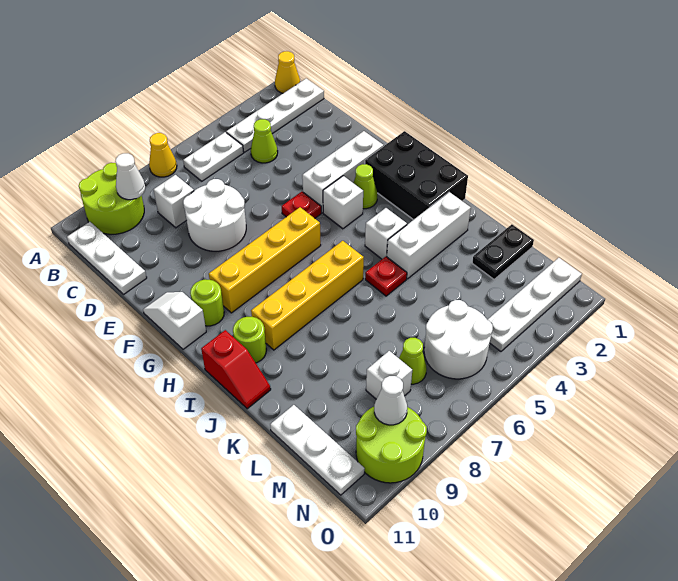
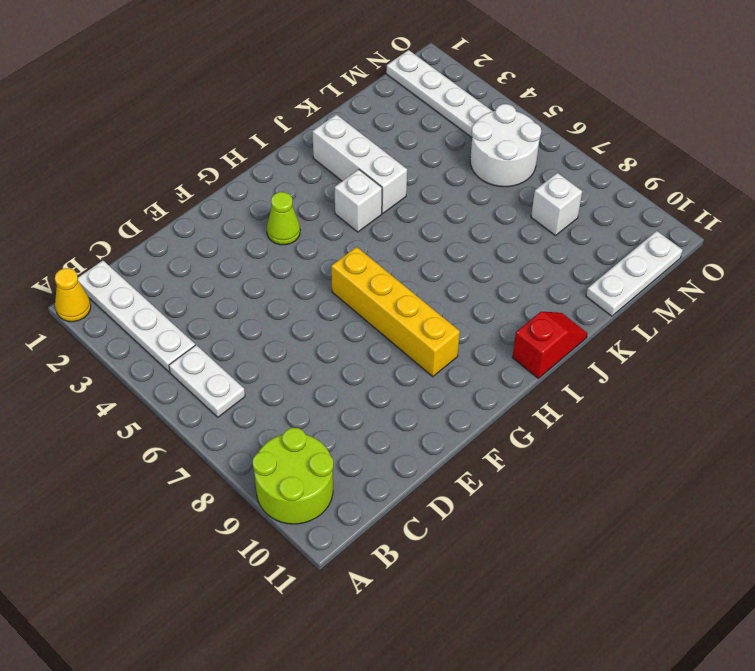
none -> yellow 1x1 cone [149,133,177,177]
none -> white 1x3 plate [67,222,147,294]
none -> lime 1x1 cone [251,119,278,163]
none -> white 1x1 brick [154,175,194,228]

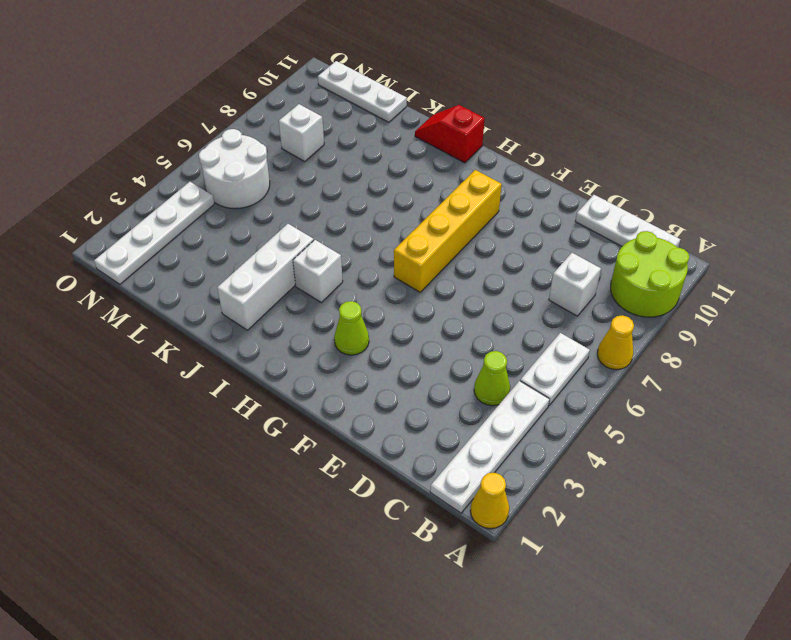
none -> white 2x2 round brick [183,179,246,251]
none -> white 1x3 brick [302,131,384,213]
none -> red 1x1 plate [282,192,321,218]
none -> white 1x2 slope [143,292,206,349]

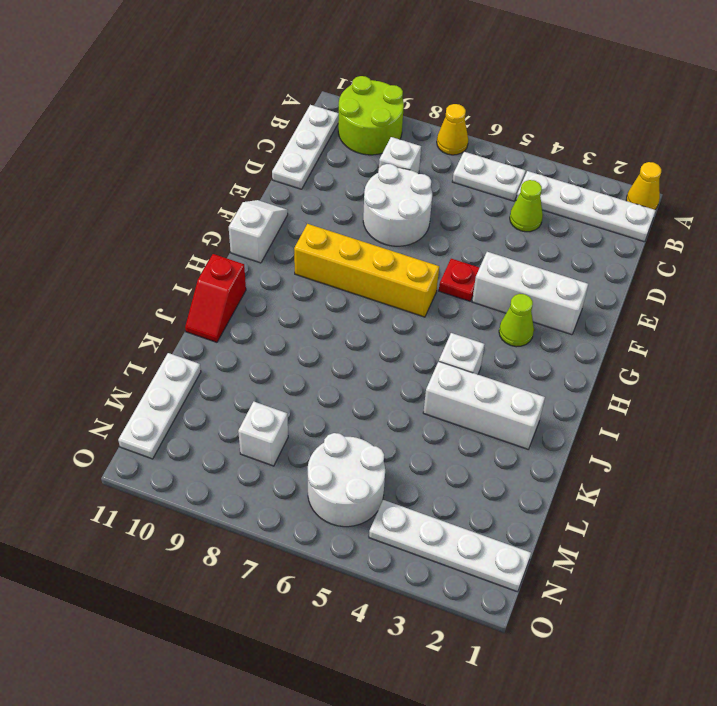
none -> black 2x3 brick [365,131,468,220]
none -> white 1x1 brick [323,176,363,229]
none -> lime 1x1 round brick [190,279,224,326]
none -> yellow 1x4 brick [251,241,364,350]

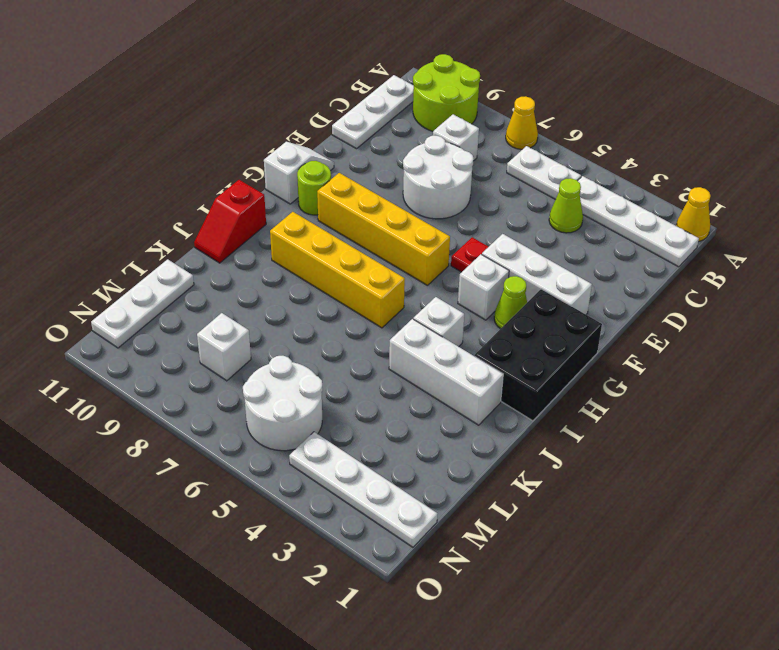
none -> lime 1x1 round brick [233,317,266,363]
none -> red 1x1 plate [365,257,407,296]
none -> black 1x2 plate [472,224,534,279]
none -> lime 1x1 cone [399,338,427,384]

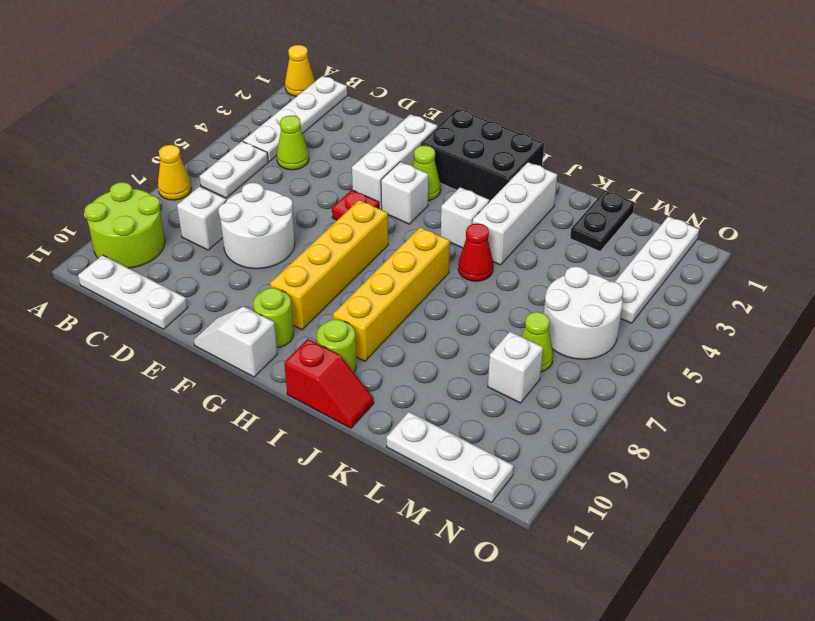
red 1x1 cone [458,223,493,281] -> red 1x1 plate [365,257,407,296]
none -> lime 2x2 round brick [356,407,427,483]
none -> white 1x1 cone [115,153,145,200]
none -> white 1x1 cone [374,376,407,425]

